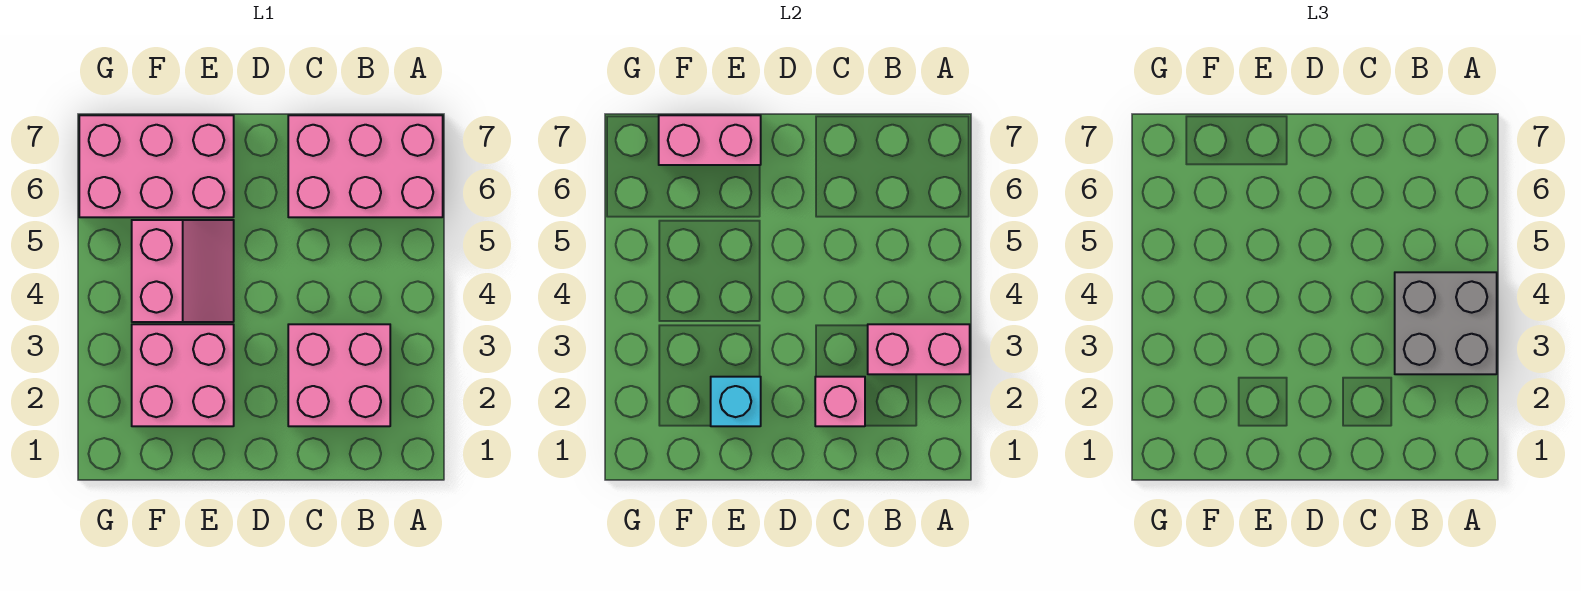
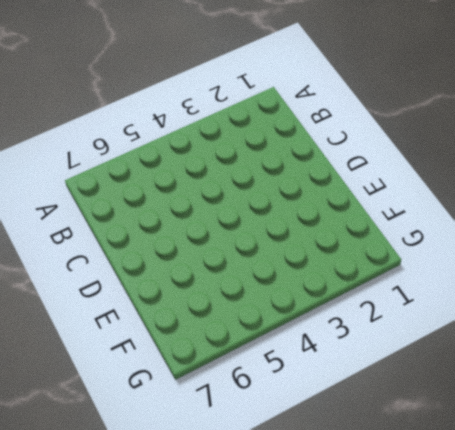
none -> pink 2x3 brick [288,115,443,217]
none -> pink 2x2 brick [288,324,390,426]

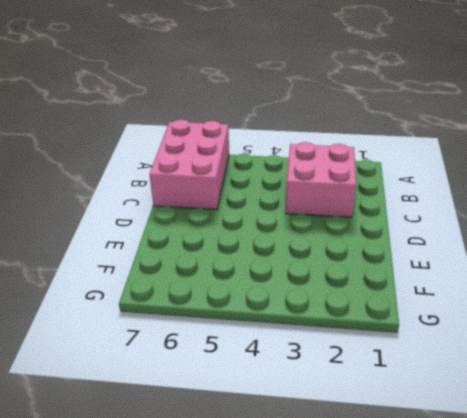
none -> pink 2x2 brick [132,324,234,426]
none -> pink 2x2 slope [132,220,234,322]

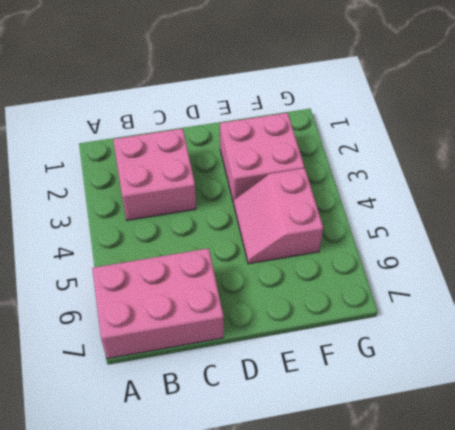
none -> pink 2x3 brick [79,115,234,217]
none -> pink 1x2 brick [868,324,970,374]

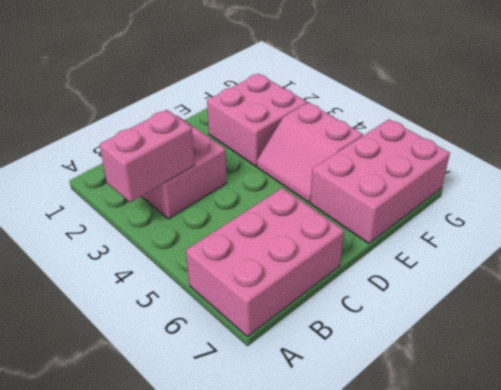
none -> pink 1x1 brick [815,377,865,426]
none -> cyan 1x1 brick [711,377,761,426]

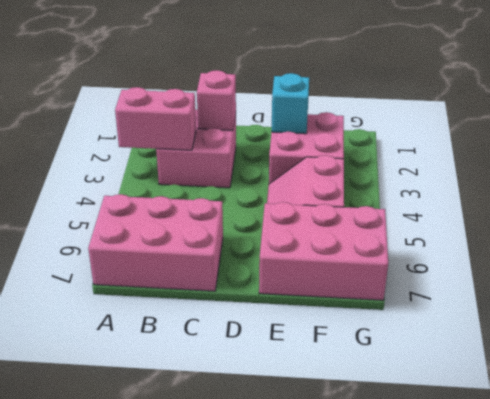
none -> pink 1x2 brick [659,115,761,165]
none -> grey 2x2 brick [1395,272,1497,374]

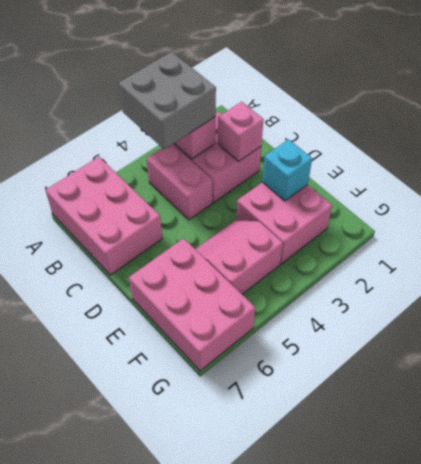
pink 1x2 brick [147,144,212,220] -> pink 1x2 brick moved to [659,115,761,165]

